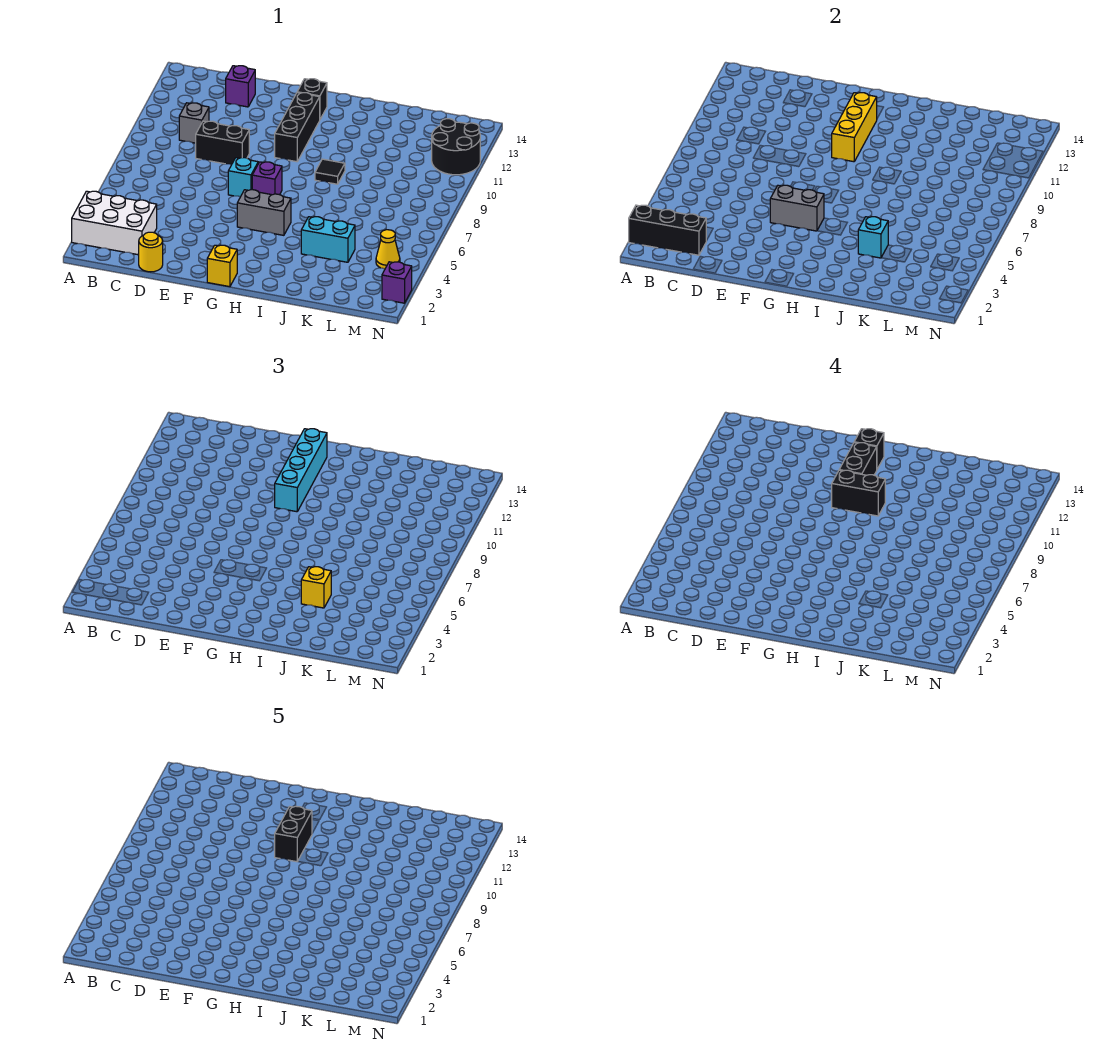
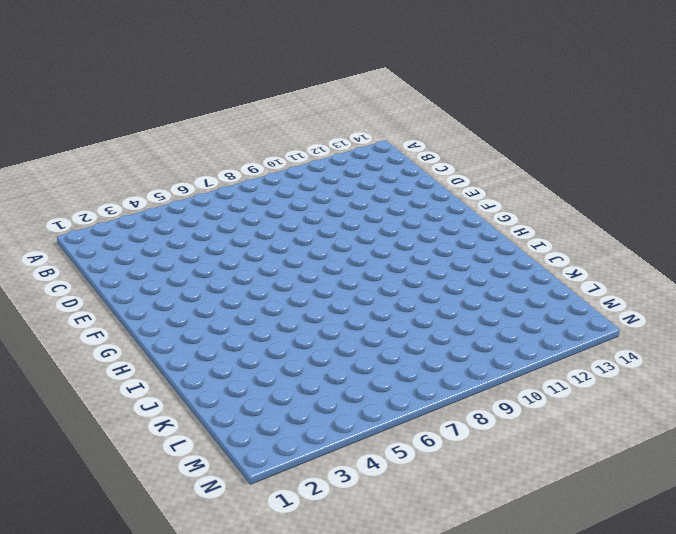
none -> white 2x3 brick [72,191,157,255]
none -> grey 1x1 brick [179,103,209,143]
none -> yellow 1x1 round brick [139,232,163,272]

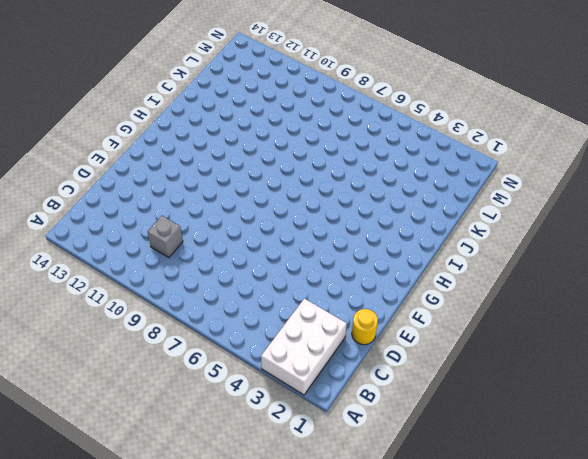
none -> black 1x2 brick [196,121,249,165]
none -> purple 1x1 brick [226,66,255,107]
none -> cyan 1x1 brick [228,158,258,197]

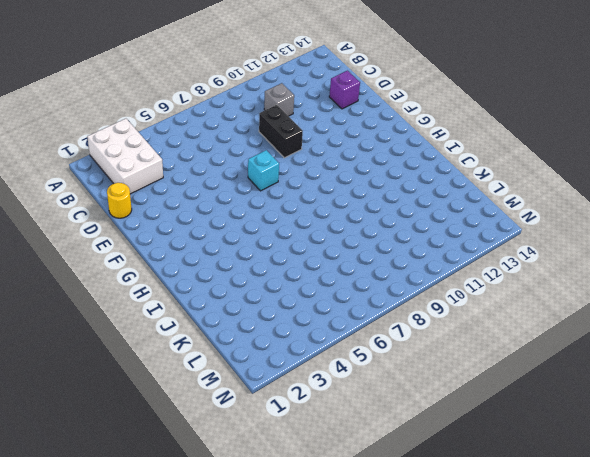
none -> yellow 1x1 brick [207,245,237,287]
none -> grey 1x2 brick [237,190,291,235]
none -> purple 1x1 brick [252,162,282,195]

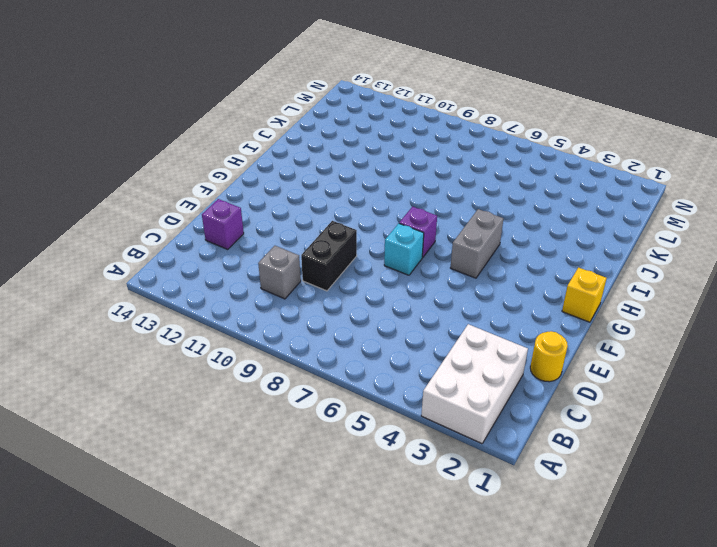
none -> black 1x3 brick [275,93,320,162]
none -> black 1x1 brick [297,79,327,119]
none -> black 1x1 tile [315,159,345,184]

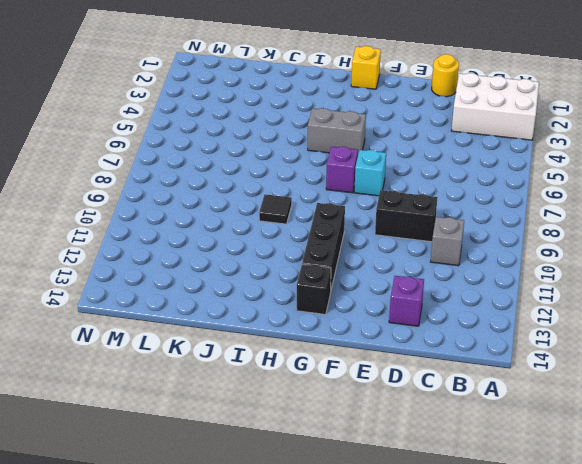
none -> cyan 1x2 brick [301,217,355,262]
none -> yellow 1x1 cone [376,230,400,269]
none -> black 2x2 round brick [432,119,480,175]

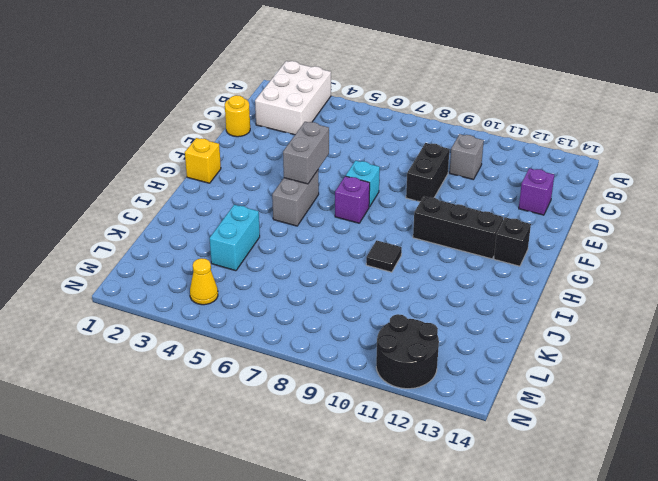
none -> purple 1x1 brick [382,262,412,303]
none -> black 1x3 brick [629,205,707,255]
none -> yellow 1x3 brick [832,93,877,162]

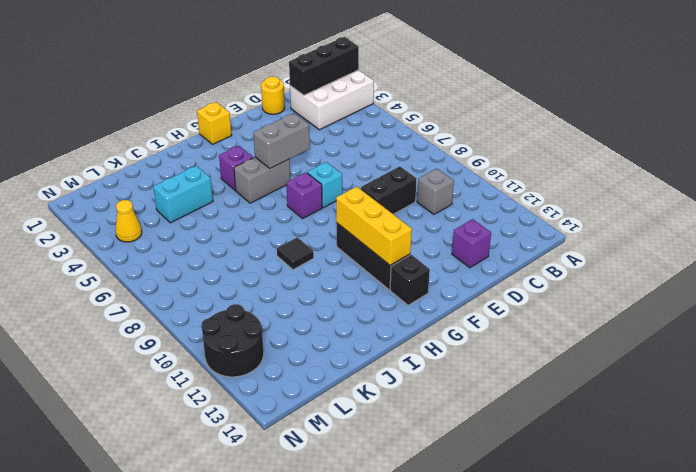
purple 1x1 brick [219,146,253,191] -> purple 1x1 brick moved to [382,262,412,303]
none -> cyan 1x1 brick [858,217,888,258]
none -> cyan 1x4 brick [275,429,327,512]
none -> yellow 1x1 brick [301,567,331,608]

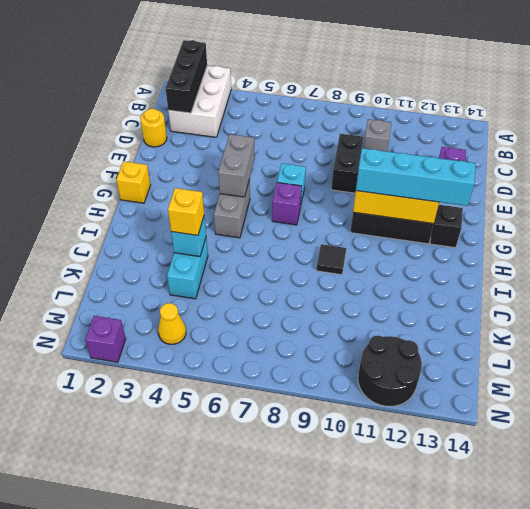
none -> black 1x2 brick [832,470,885,516]
none -> black 1x2 brick [839,443,877,475]
none -> black 1x1 brick [854,429,884,469]

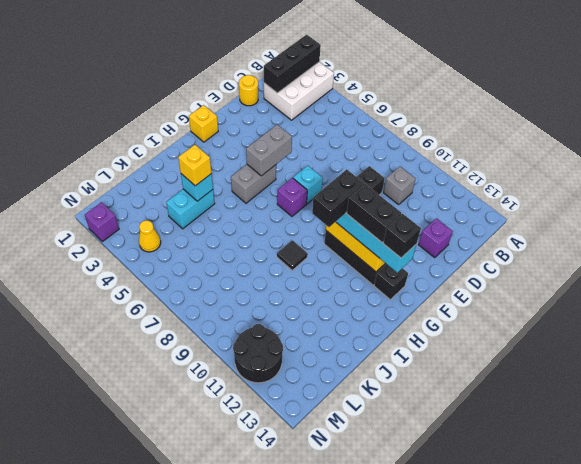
none -> black 1x2 brick [275,806,312,862]

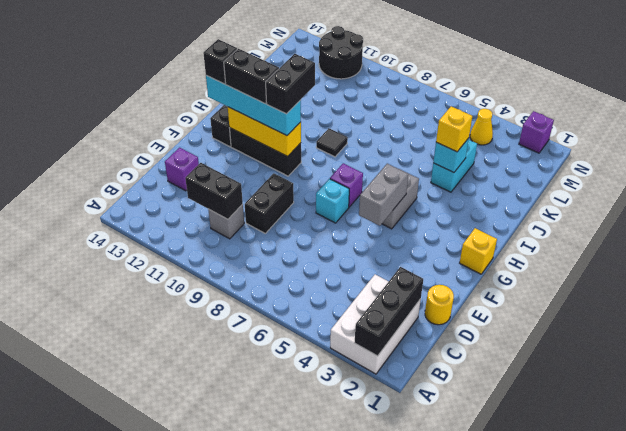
black 1x2 brick [185,163,243,219] -> black 1x2 brick moved to [275,806,312,862]

